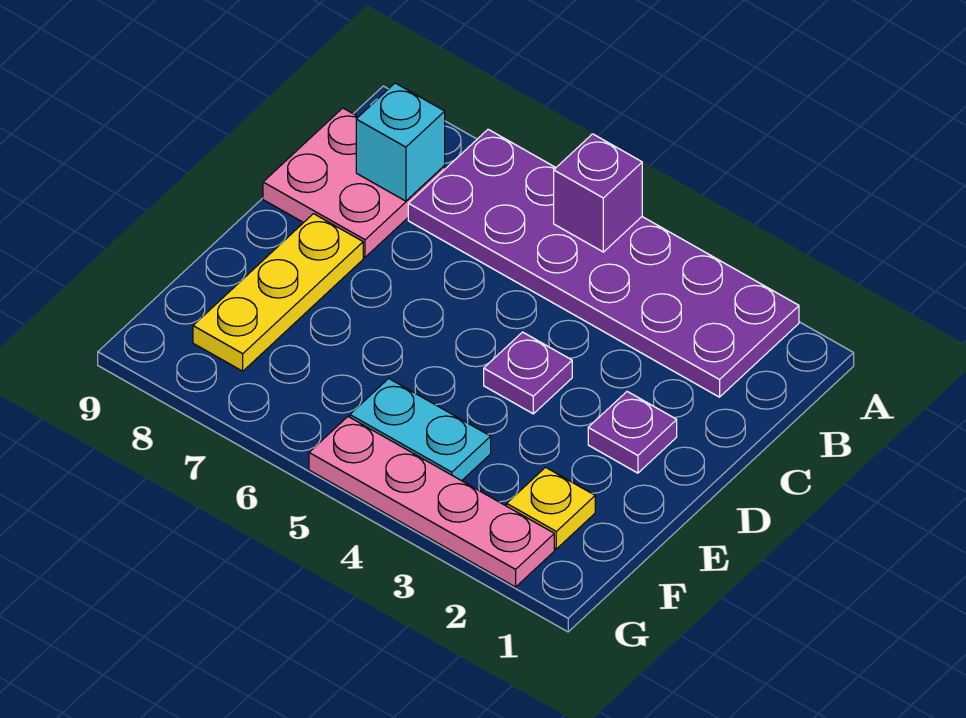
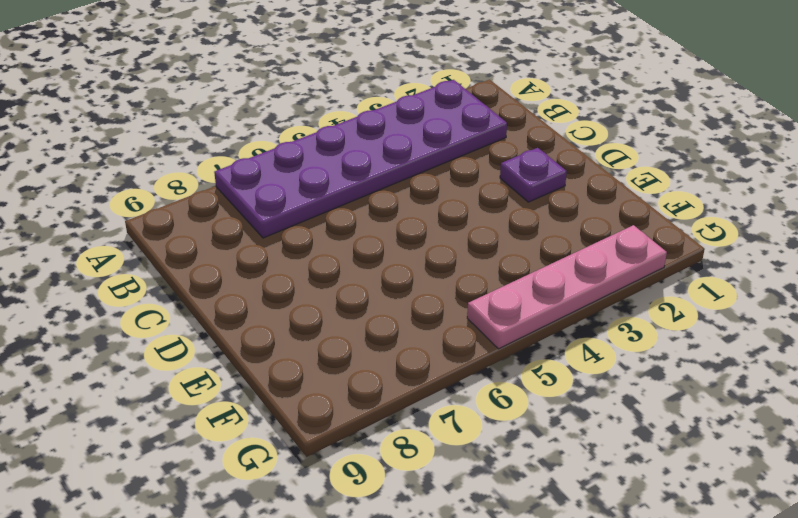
none -> pink 2x2 plate [263,108,445,257]
none -> purple 1x1 plate [484,332,572,414]

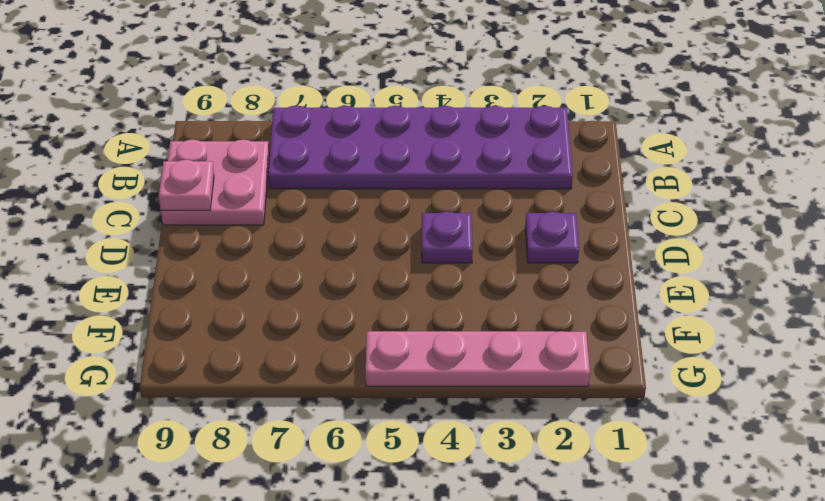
pink 1x1 plate [159,160,214,211] -> none
none -> yellow 1x3 plate [193,214,363,371]
none -> yellow 1x1 plate [507,467,595,549]

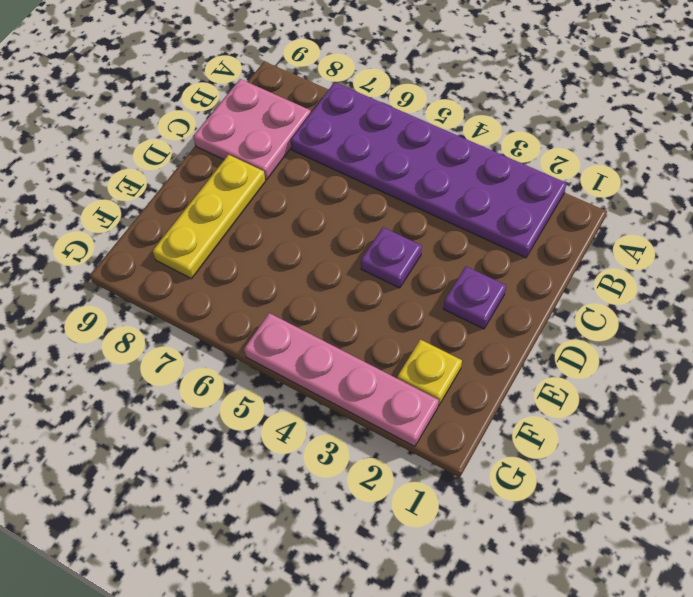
none -> cyan 1x2 plate [350,379,491,481]
none -> purple 1x1 brick [554,134,642,252]

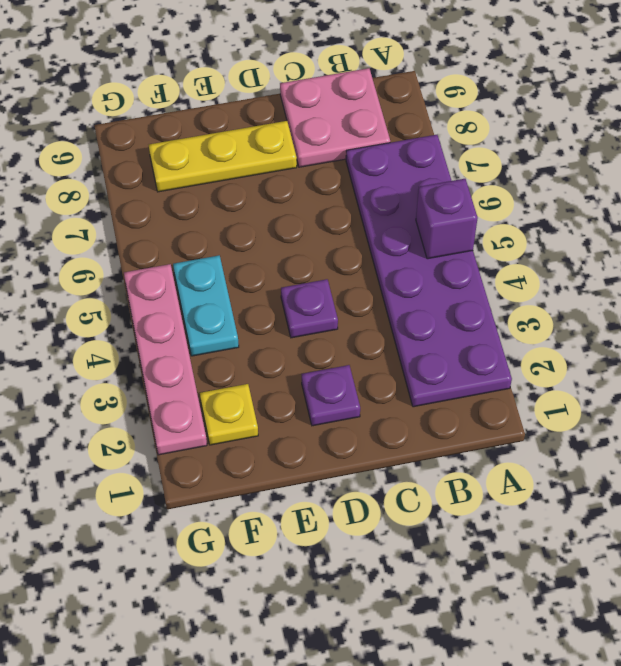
none -> cyan 1x1 brick [356,83,445,201]

